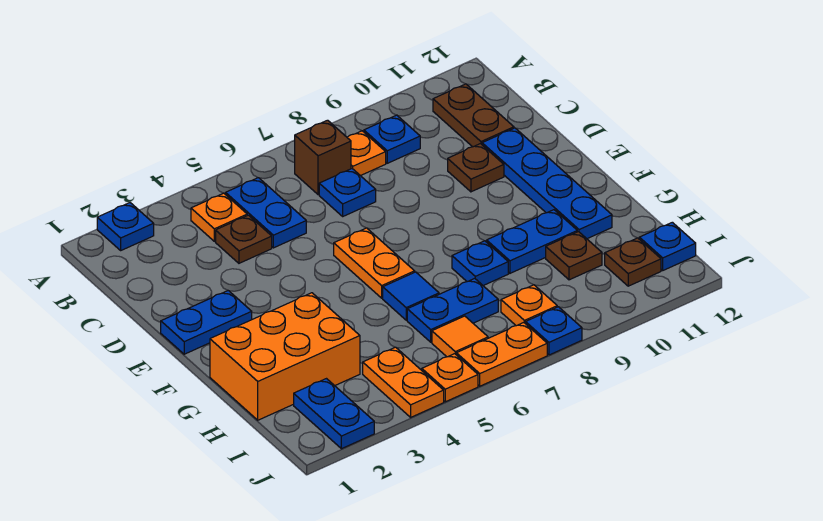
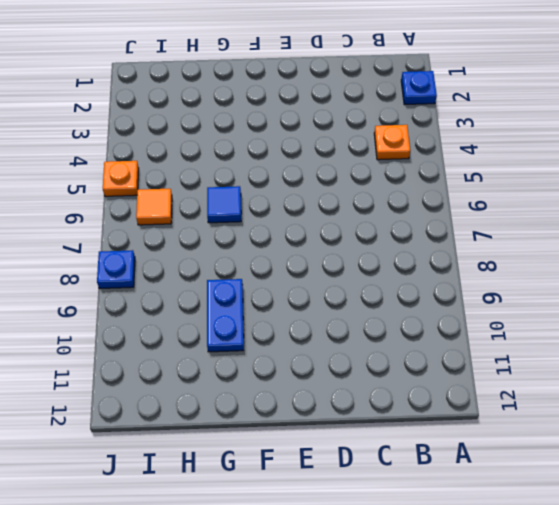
none -> blue 1x2 plate [226,178,306,248]
none -> brown 1x1 brick [295,120,351,195]
none -> orange 1x1 plate [347,131,386,176]

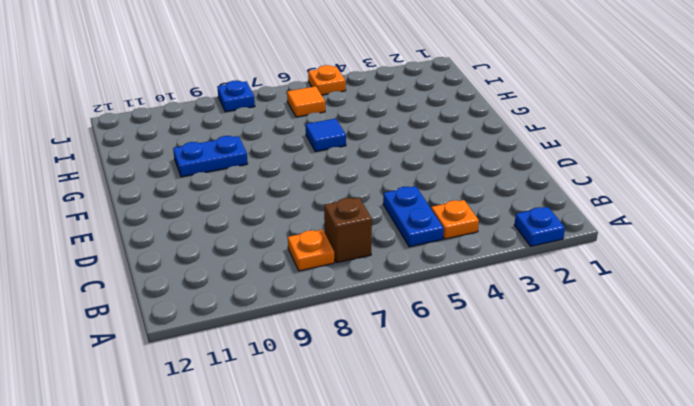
none -> blue 1x1 plate [364,115,420,163]
none -> brown 1x2 plate [433,84,514,147]
none -> brown 1x1 plate [216,215,272,263]

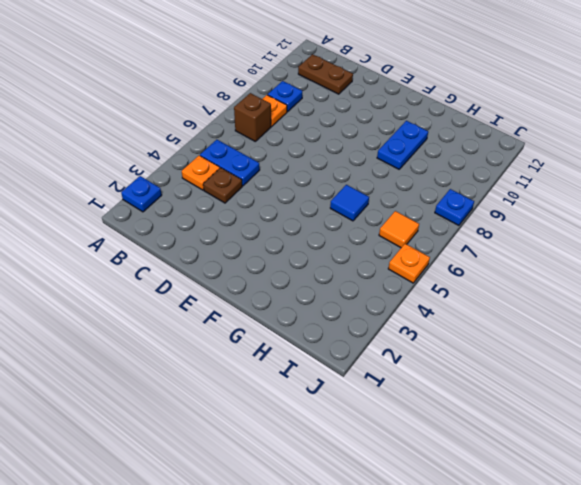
none -> blue 1x1 plate [319,169,376,216]
none -> brown 1x1 plate [448,144,504,192]
none -> blue 1x4 plate [482,128,612,239]

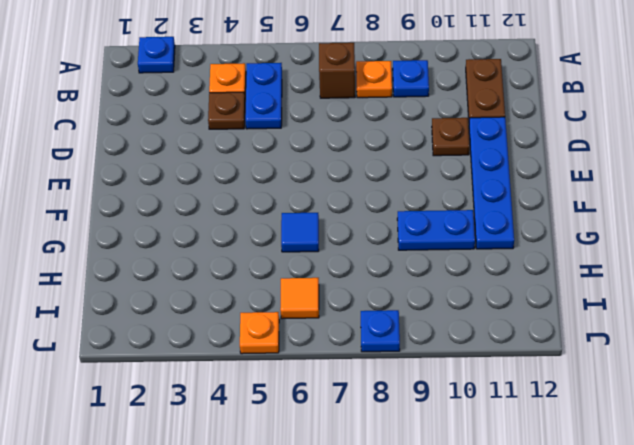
none -> blue 1x1 plate [319,169,376,216]
none -> blue 1x2 plate [161,291,252,354]
none -> orange 1x2 plate [334,228,415,298]

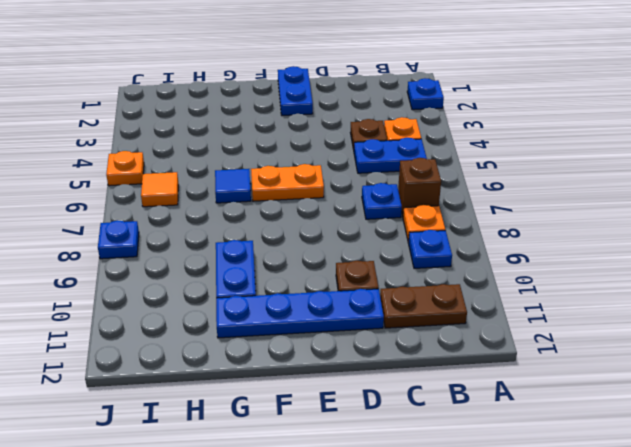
none -> orange 2x3 brick [210,293,360,420]
none -> blue 1x1 plate [452,241,508,286]
none -> blue 1x2 plate [407,278,498,342]

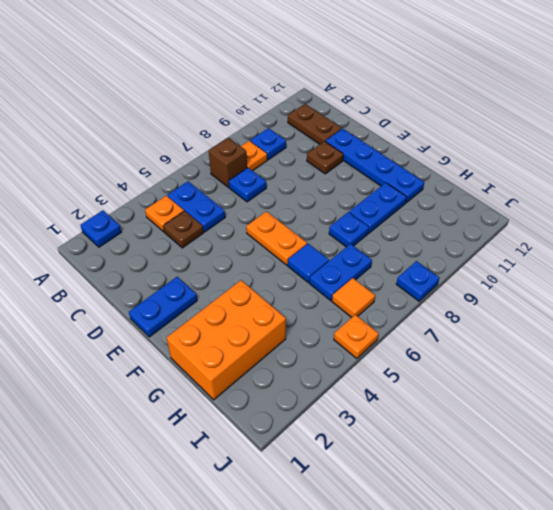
none -> brown 1x1 plate [546,232,602,280]
none -> blue 1x2 plate [294,379,374,449]
none -> orange 1x2 plate [363,347,444,417]

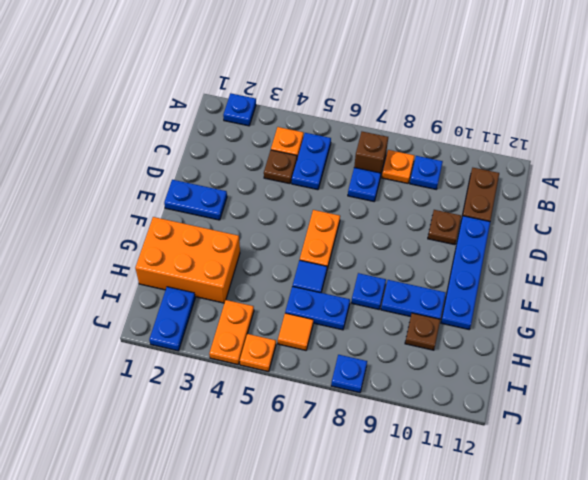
none -> orange 1x1 plate [501,285,557,326]
none -> brown 1x1 plate [605,238,661,286]
none -> blue 1x1 plate [639,222,696,270]

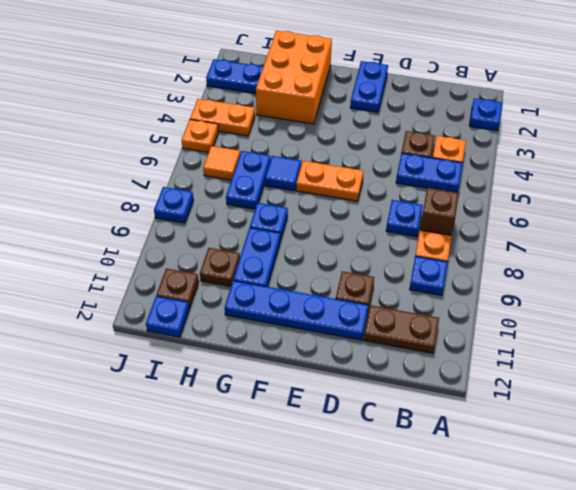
none -> orange 1x1 plate [501,285,557,326]
none -> orange 1x2 plate [456,323,547,386]

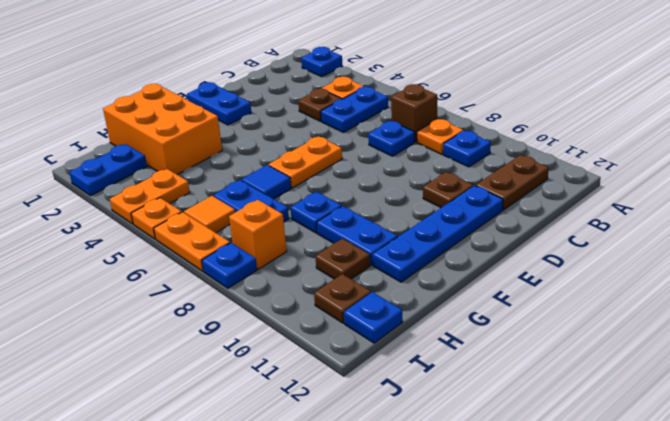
orange 1x1 brick [229,200,287,269] -> orange 1x1 plate [501,285,557,326]

